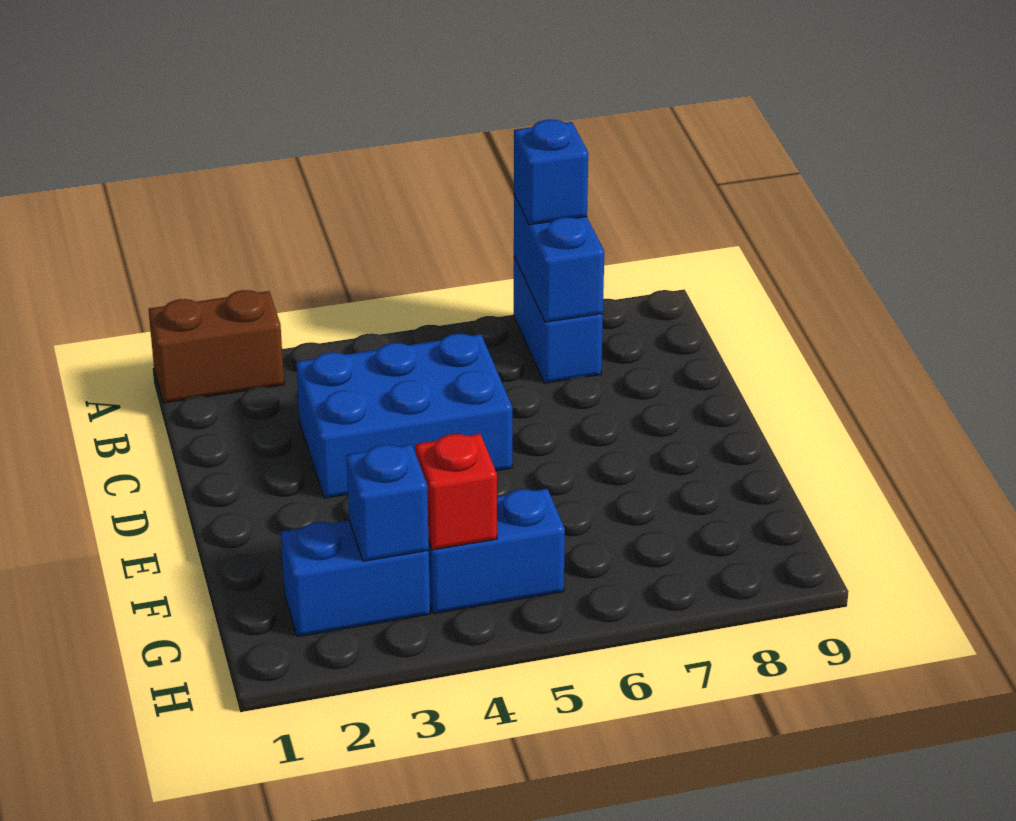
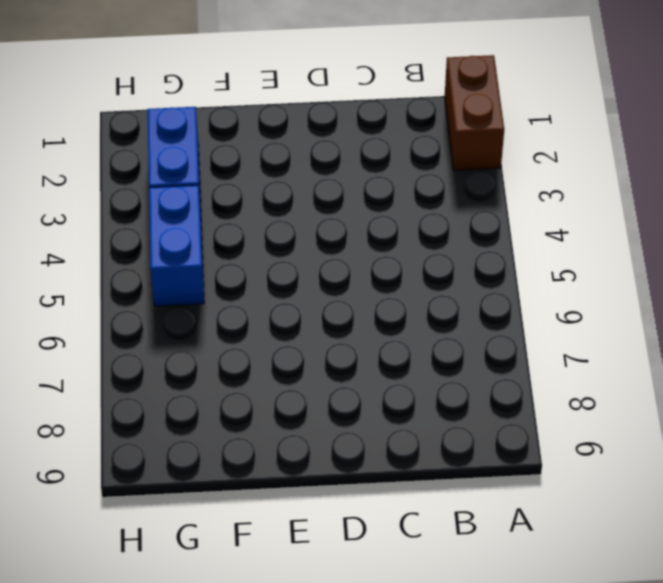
none -> blue 1x2 brick [514,257,603,383]
none -> blue 2x3 brick [296,334,512,498]

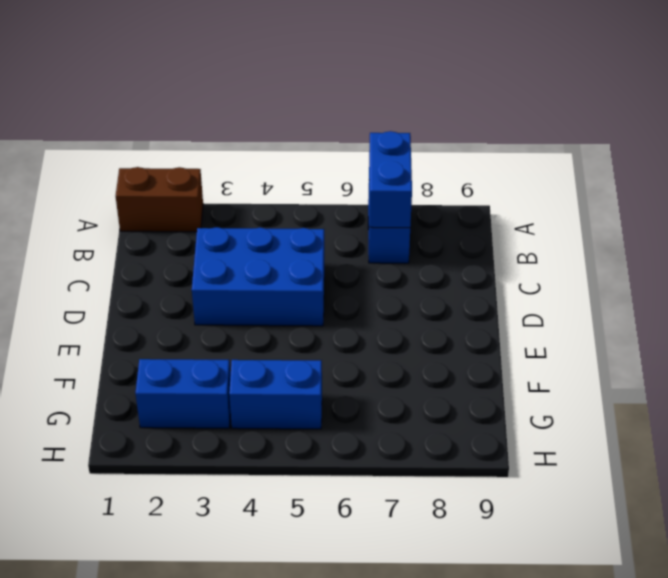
none -> blue 1x1 brick [346,444,429,561]
none -> red 1x1 brick [415,434,497,550]

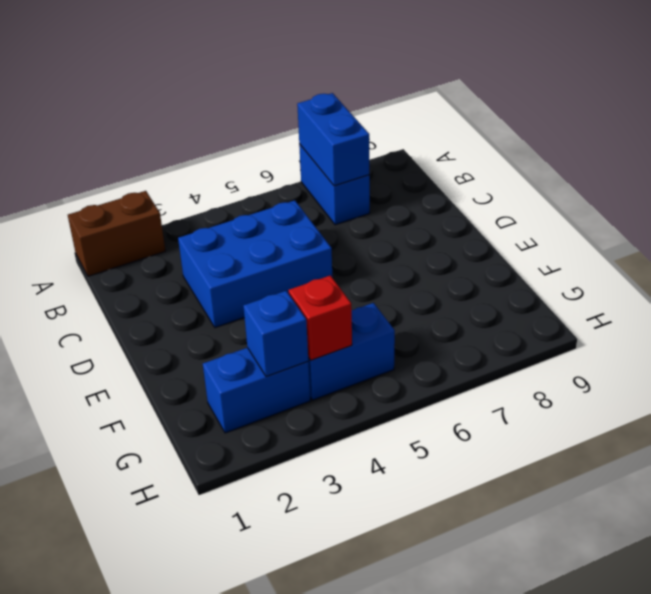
none -> blue 1x1 brick [514,120,588,225]

